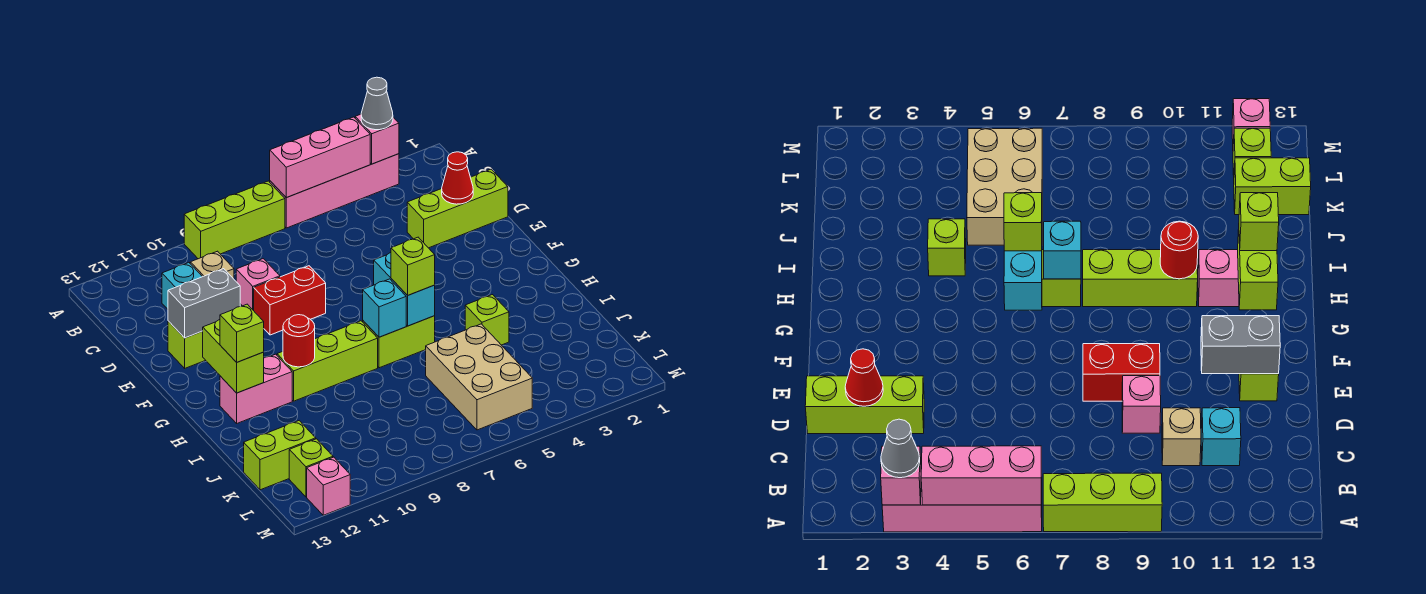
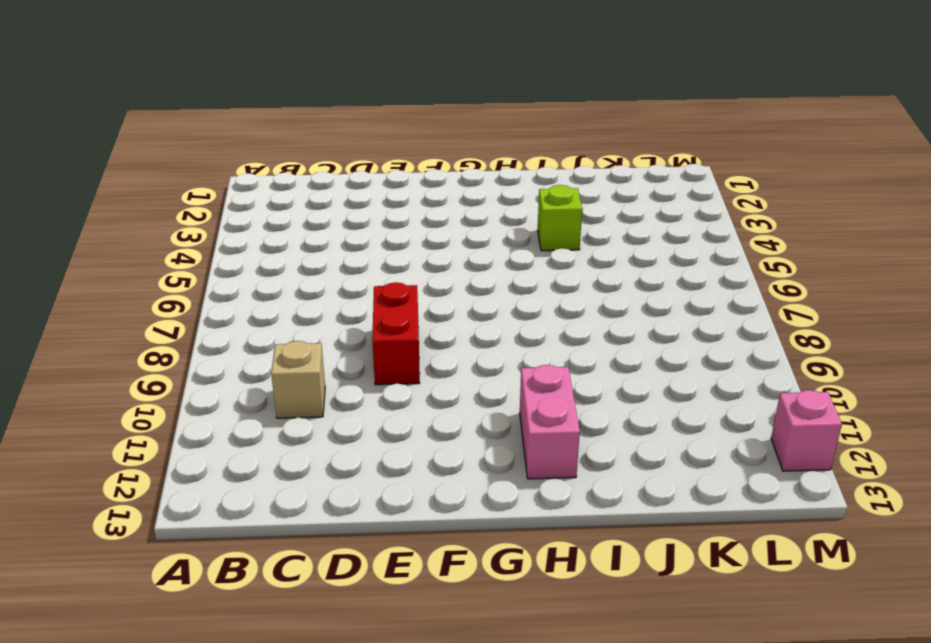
none -> pink 1x4 brick [270,154,399,228]
none -> lime 1x3 brick [184,181,285,259]
none -> cyan 1x1 brick [162,263,202,309]

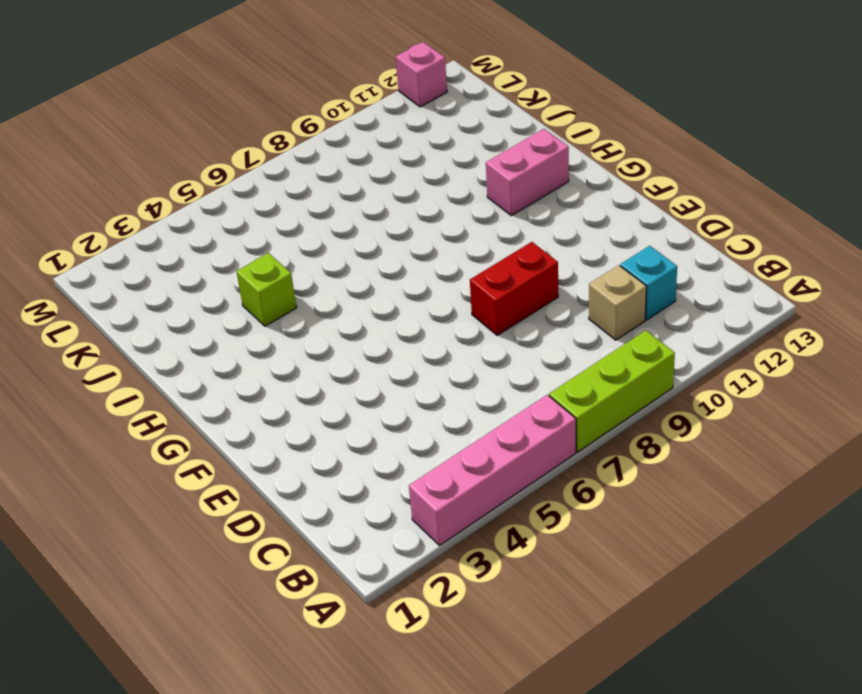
none -> lime 1x3 brick [407,169,508,248]
none -> pink 1x1 brick [236,259,280,311]
none -> lime 1x1 brick [168,321,205,368]

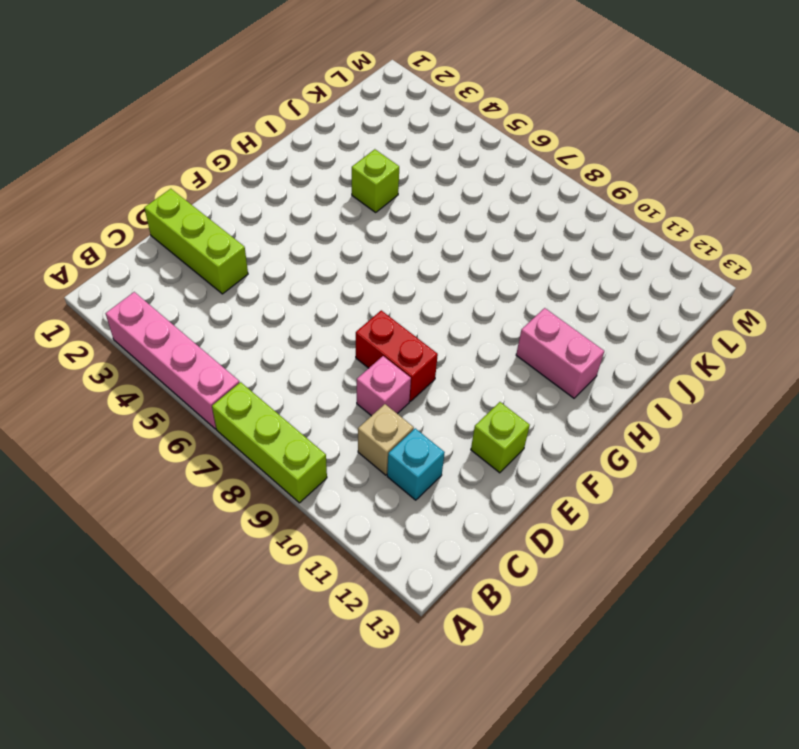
none -> lime 1x2 brick [363,316,435,368]
none -> lime 1x3 brick [277,321,378,401]
none -> tan 2x3 brick [426,324,532,430]

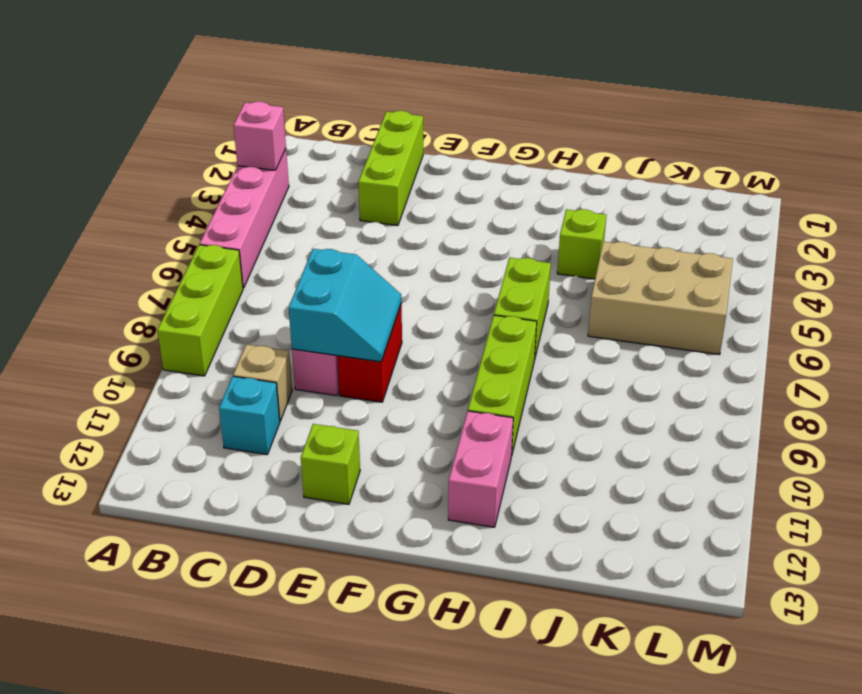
cyan 2x2 slope [289,249,401,362] -> none
none -> lime 1x2 brick [244,421,316,490]
none -> lime 1x1 brick [289,439,333,497]
none -> pink 1x1 brick [307,457,350,515]

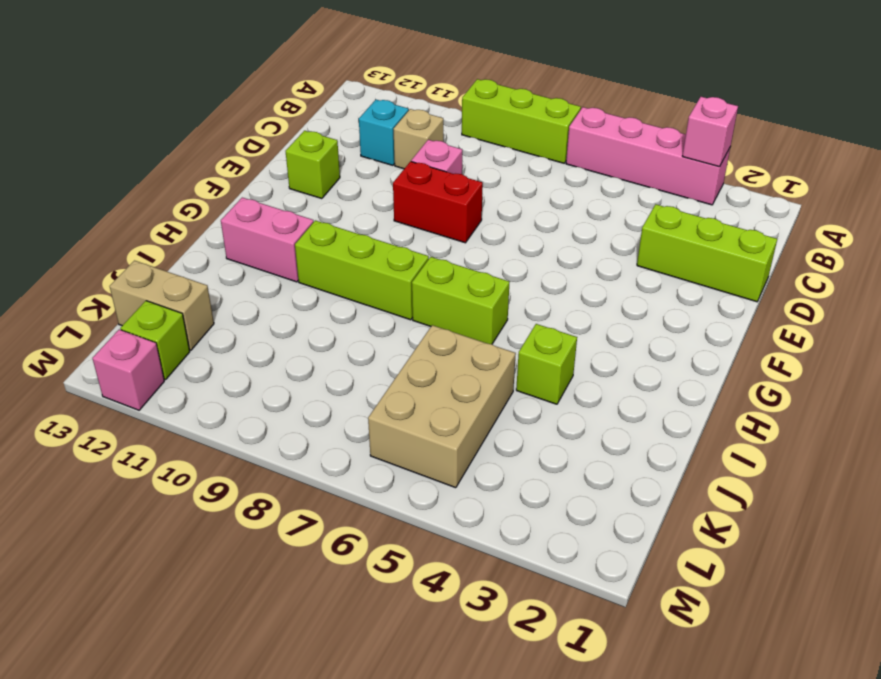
tan 1x2 brick [110,261,214,350] -> lime 1x2 brick [244,421,316,490]
none -> pink 1x3 brick [270,117,370,198]
none -> red 1x1 cone [442,152,473,204]
none -> grey 1x2 brick [168,269,240,338]

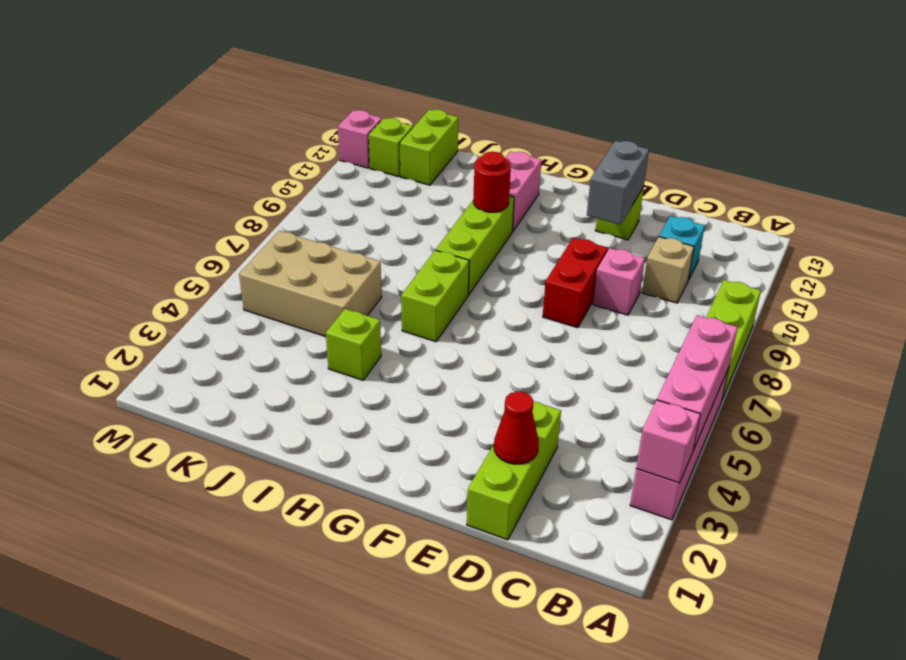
none -> cyan 1x2 brick [374,253,435,326]
none -> lime 1x2 brick [203,319,264,393]
none -> cyan 1x1 brick [363,279,406,337]

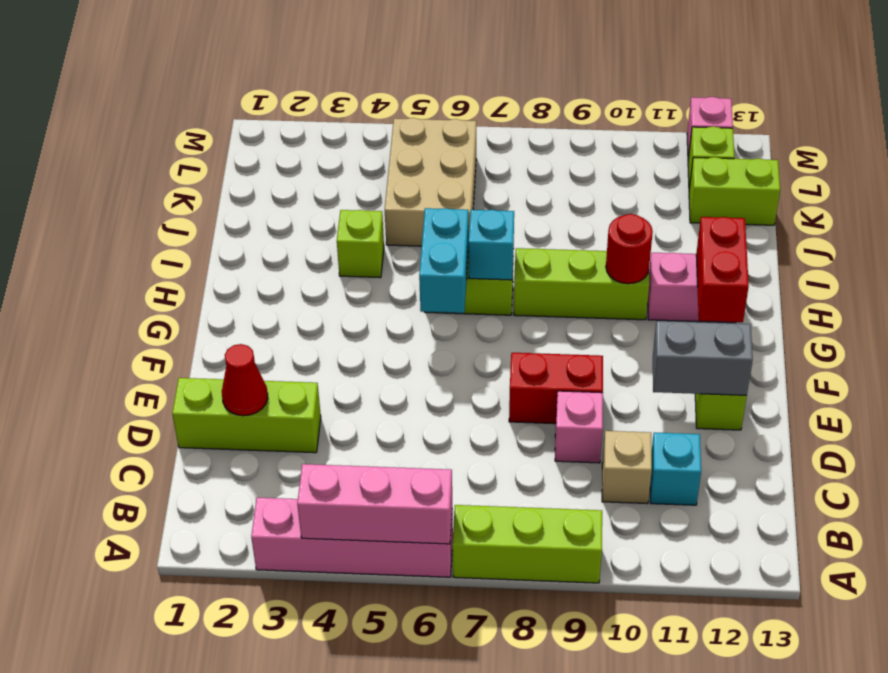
red 1x2 brick [696,217,749,322] -> lime 1x2 brick [203,319,264,393]
none -> pink 1x1 brick [355,114,399,164]
none -> grey 1x1 cone [361,77,393,130]
none -> lime 1x1 brick [391,237,435,295]

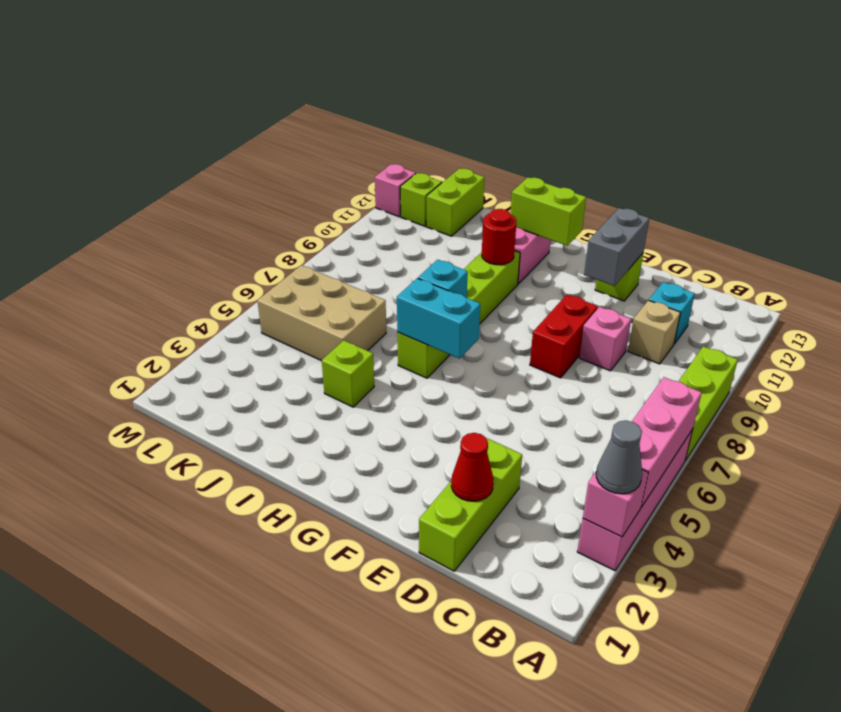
none -> lime 1x1 brick [391,237,435,295]
none -> lime 1x1 brick [220,304,264,362]

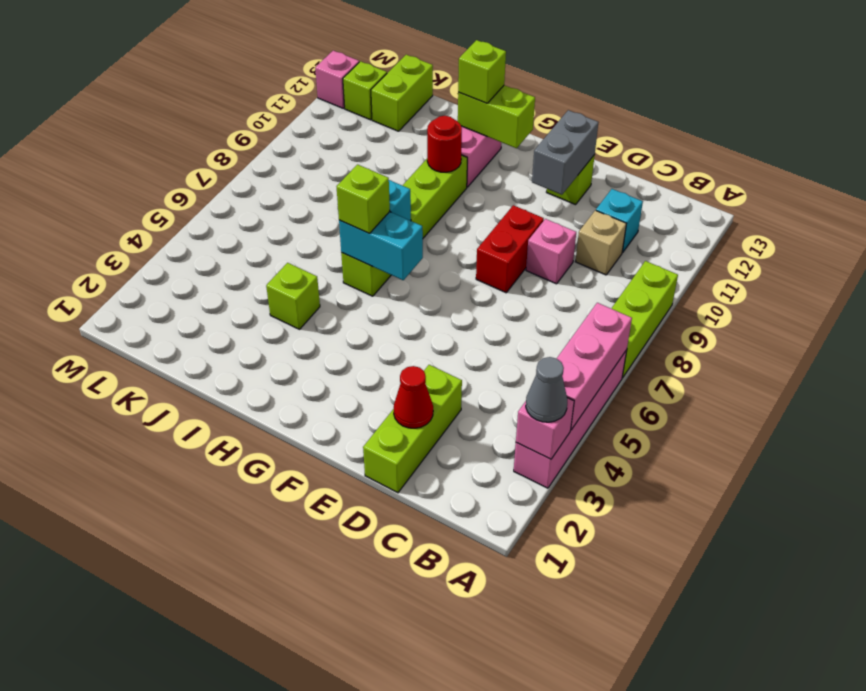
none -> tan 2x3 brick [426,324,532,430]

